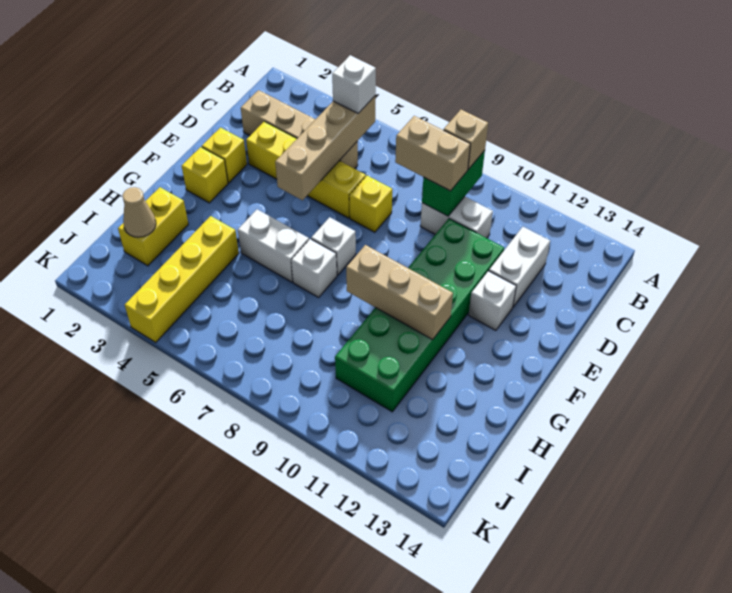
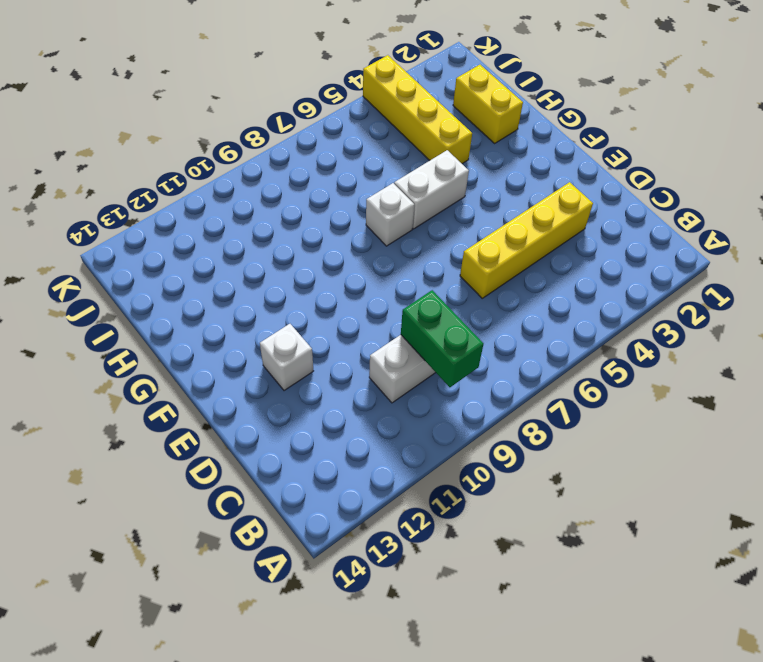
none -> tan 1x4 brick [241,90,358,169]
none -> white 1x2 brick [489,227,550,307]
none -> yellow 1x1 brick [349,176,392,232]

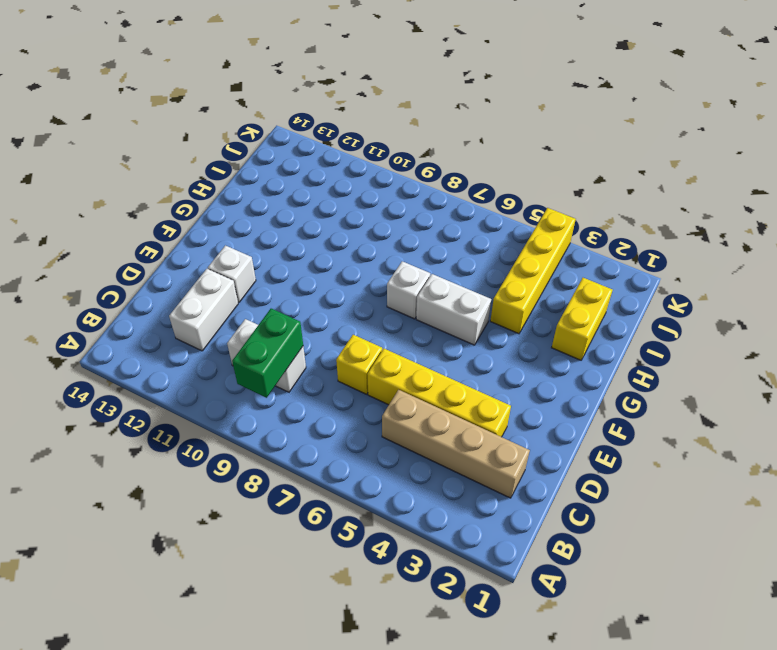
none -> green 2x6 brick [335,219,504,412]
none -> yellow 1x1 brick [202,128,247,183]
none -> yellow 1x1 brick [182,147,228,203]

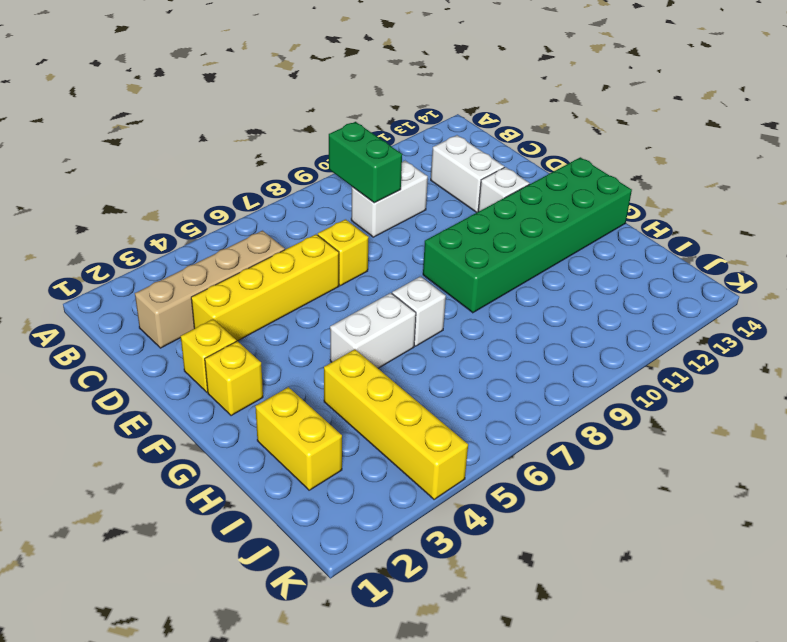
green 2x6 brick [423,157,632,313] -> green 2x6 brick turned to [335,219,504,412]
none -> white 1x1 brick [311,217,356,275]
none -> tan 1x4 brick [275,96,376,200]
none -> tan 1x3 brick [346,245,453,340]

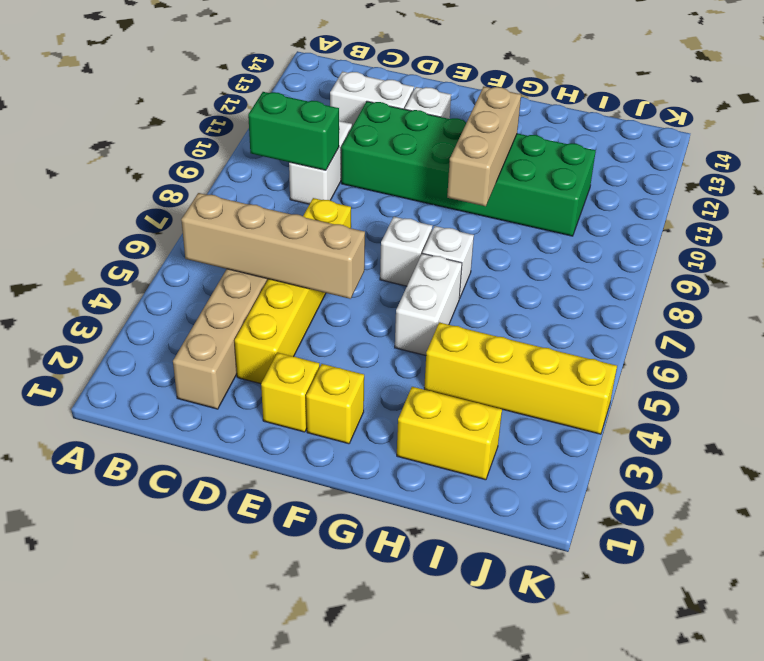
none -> tan 1x1 cone [123,187,156,237]
none -> white 1x1 brick [332,55,376,113]
none -> tan 1x1 brick [444,110,488,169]

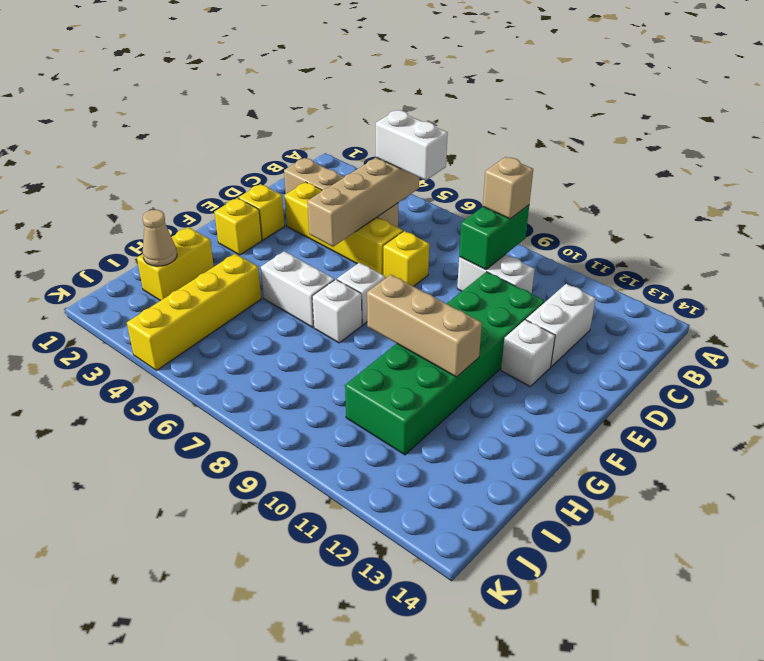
white 1x2 brick [376,110,448,180] -> white 1x1 brick [332,55,376,113]
none -> tan 1x2 brick [395,116,470,191]

